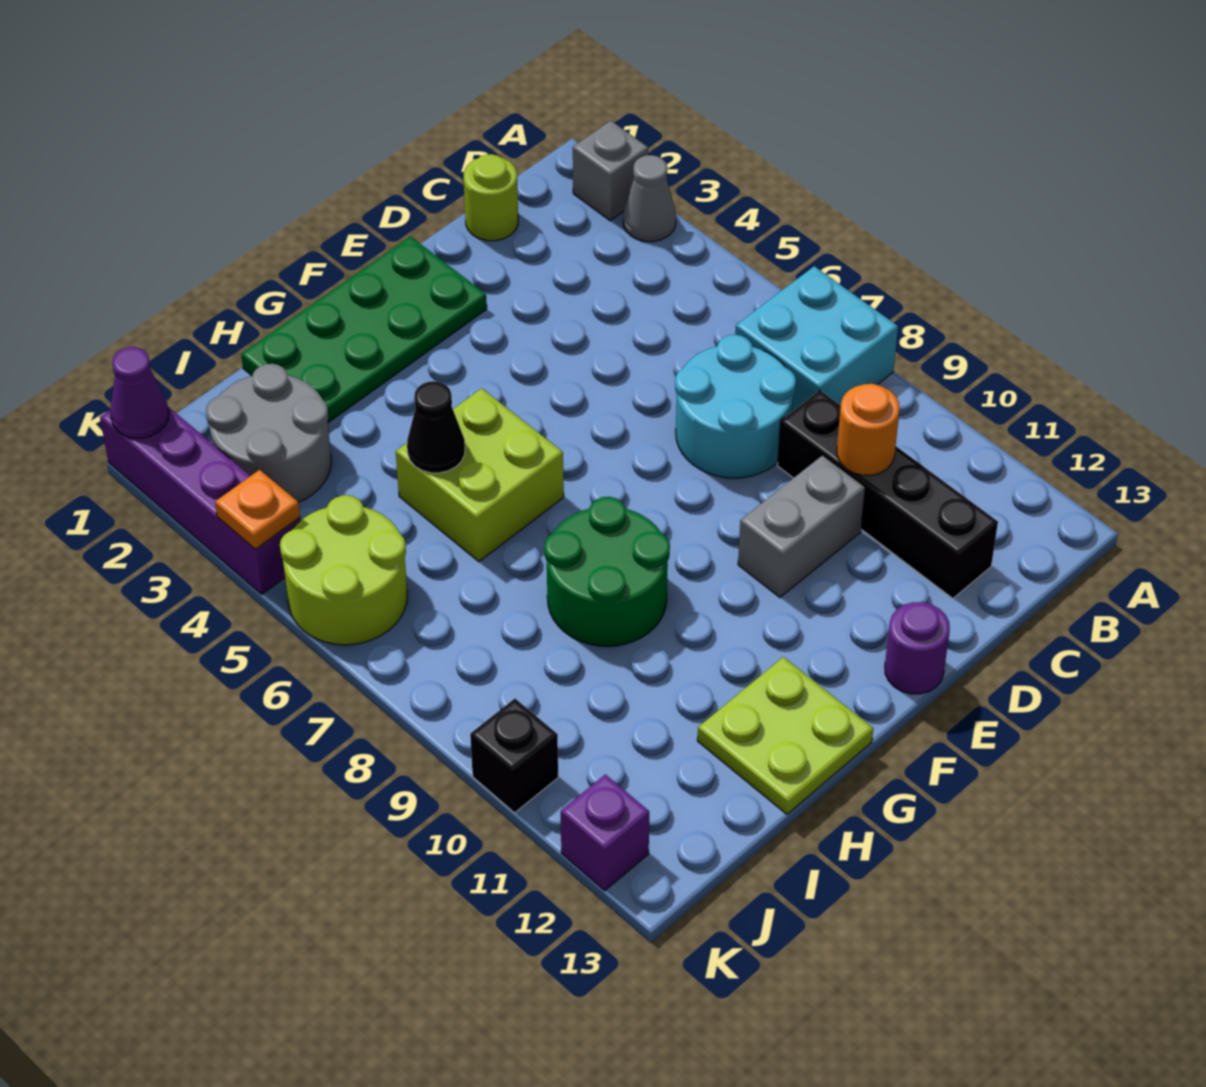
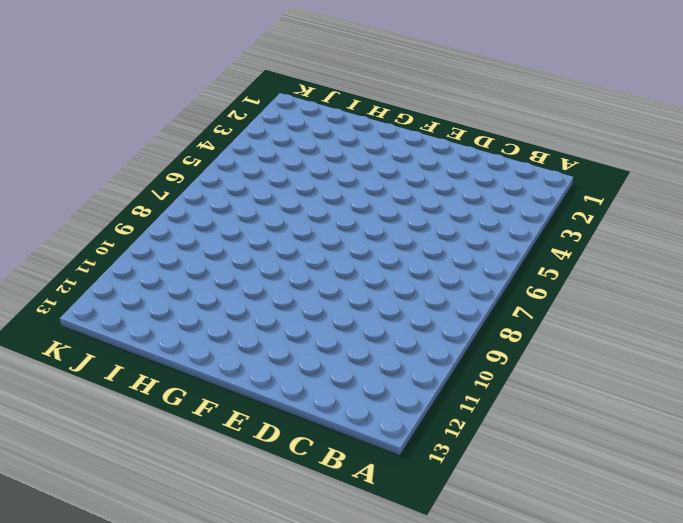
none -> grey 1x1 brick [573,121,648,221]
none -> grey 1x1 cone [623,155,676,242]
none -> cyan 2x2 brick [735,266,898,411]

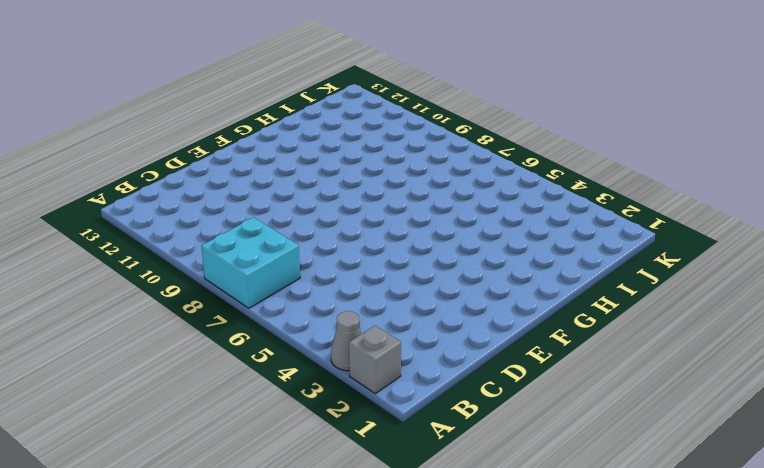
none -> lime 1x1 round brick [464,154,518,241]
none -> cyan 2x2 round brick [675,335,796,478]
none -> black 1x4 brick [778,390,998,598]

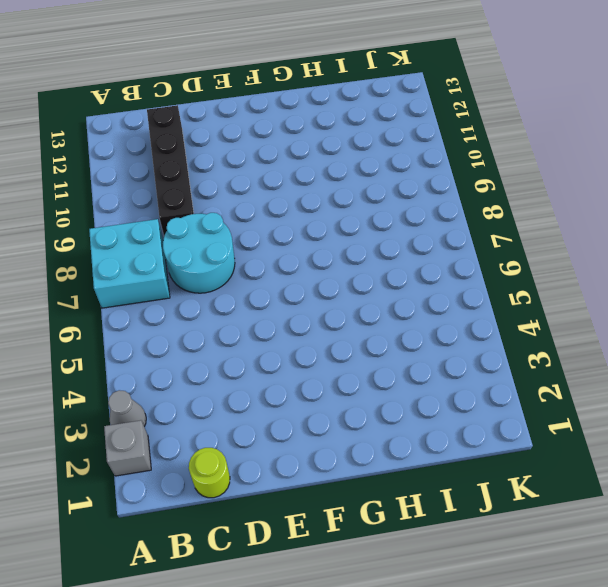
none -> grey 1x2 brick [738,455,865,597]
none -> green 2x4 plate [241,237,487,422]
none -> purple 1x1 round brick [885,602,950,694]

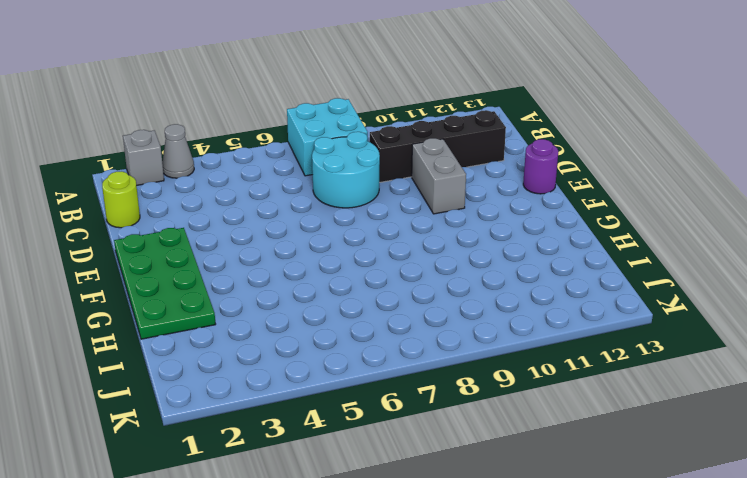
none -> lime 2x2 brick [396,388,564,562]
none -> green 2x2 round brick [544,497,670,646]
none -> lime 2x2 plate [697,657,873,814]

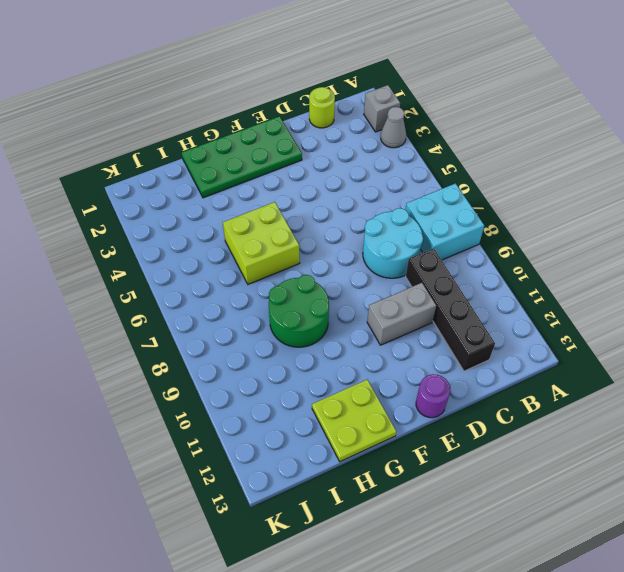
none -> grey 2x2 round brick [206,364,331,502]
none -> lime 2x2 round brick [280,495,407,645]
none -> purple 1x4 brick [100,407,300,594]

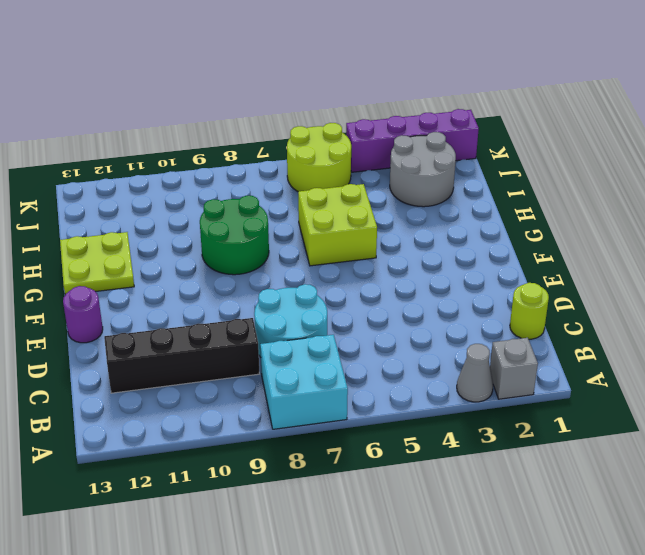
none -> grey 1x2 brick [738,455,865,597]
none -> green 2x4 plate [241,237,487,422]
none -> black 1x1 brick [470,699,558,813]

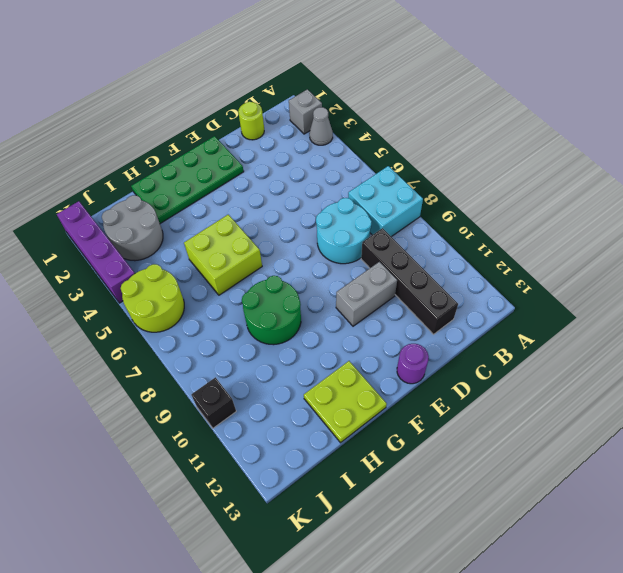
none -> purple 1x1 brick [561,774,649,890]
none -> orange 1x1 round brick [837,384,899,475]
none -> black 1x1 cone [407,381,465,473]

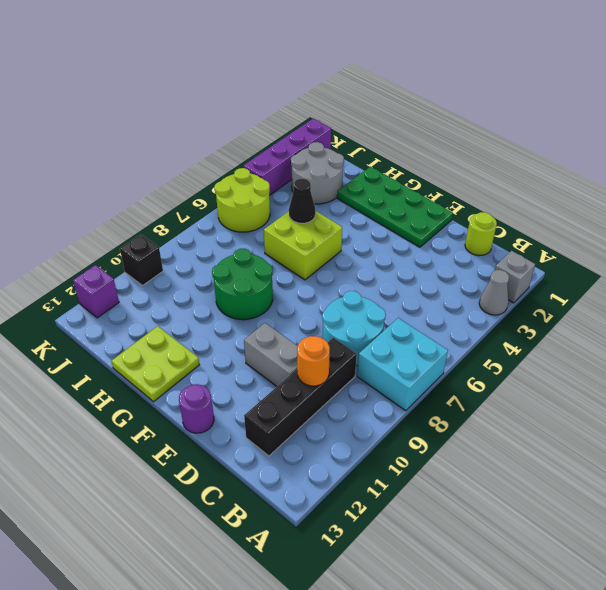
none -> purple 1x1 cone [110,347,169,438]
none -> orange 1x1 plate [215,470,300,549]

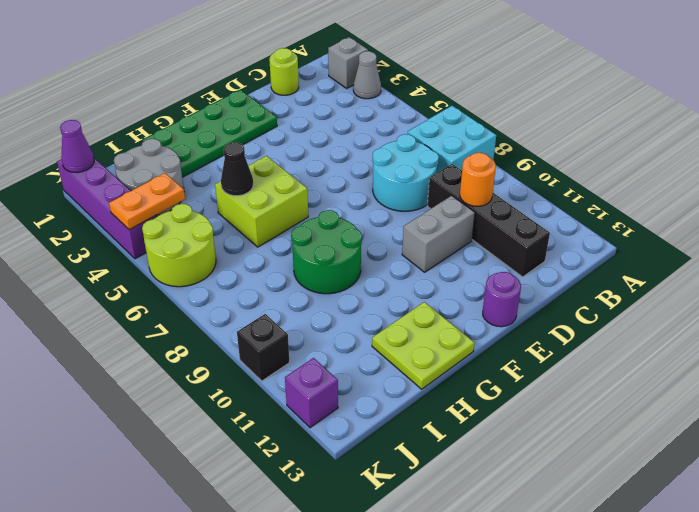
orange 1x2 plate [109,173,185,230] -> orange 1x1 plate [215,470,300,549]

